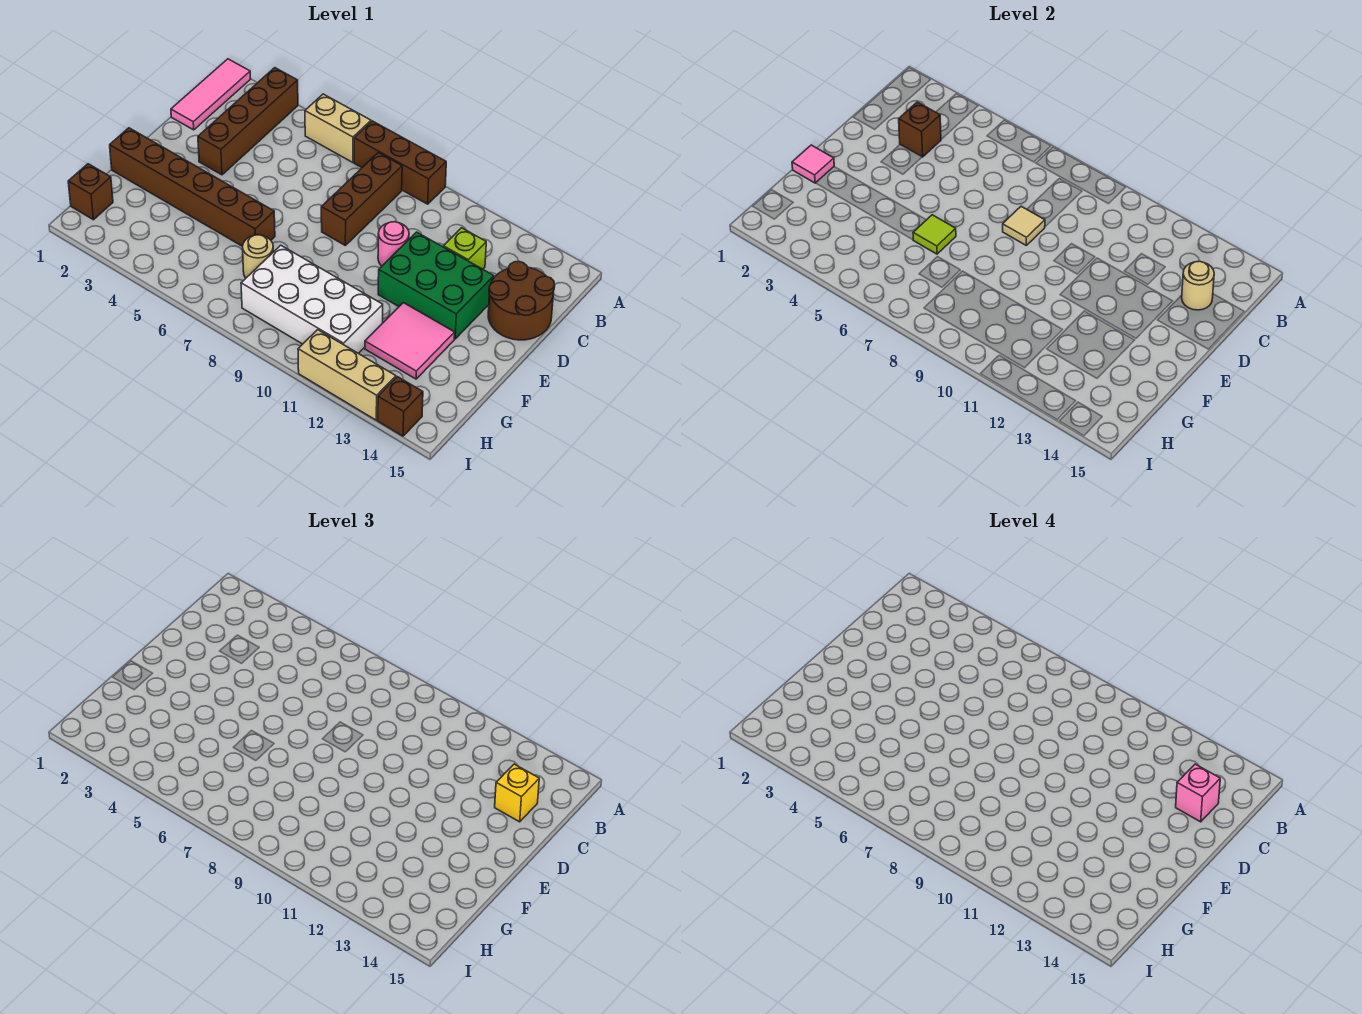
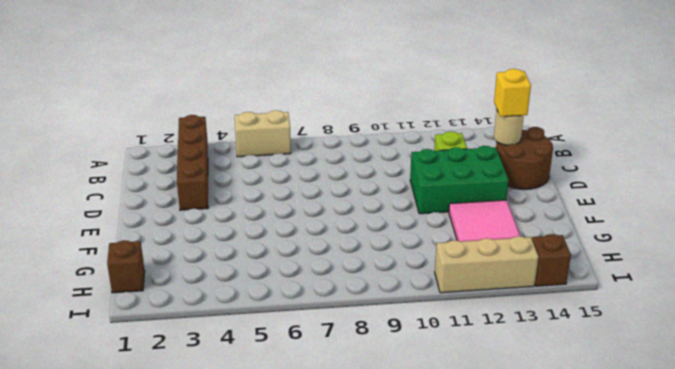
none -> pink 1x3 tile [171,59,250,130]
none -> brown 1x3 brick [354,121,446,204]
none -> brown 1x3 brick [321,153,402,245]

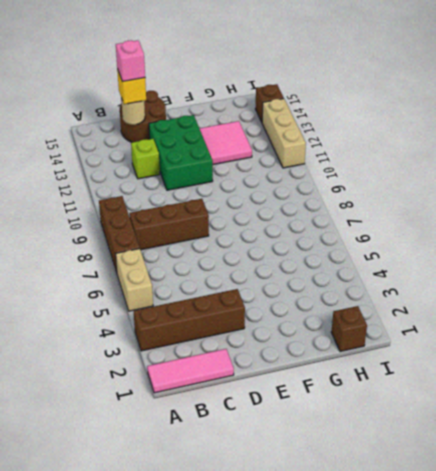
none -> pink 1x1 round brick [378,222,409,266]
none -> brown 1x6 brick [110,128,275,246]
none -> tan 1x1 round brick [243,235,273,278]

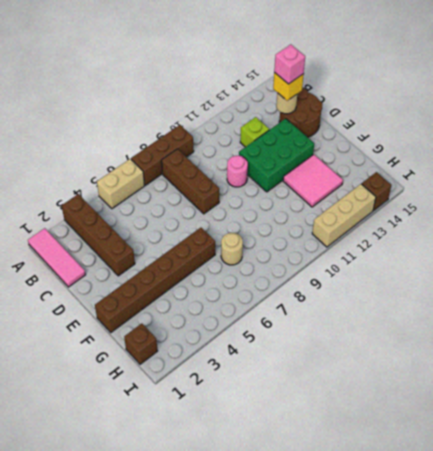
none -> white 2x4 brick [241,245,383,354]
none -> brown 1x1 brick [899,102,941,157]
none -> tan 1x1 tile [1003,206,1045,245]

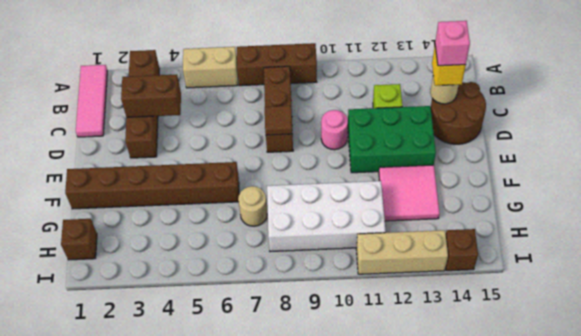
brown 1x2 brick [121,74,181,117] -> brown 1x1 brick [899,102,941,157]
brown 1x1 tile [265,106,292,135] -> tan 1x1 tile [1003,206,1045,245]
none -> pink 1x1 tile [792,145,834,183]
none -> lime 1x1 tile [913,215,956,254]

